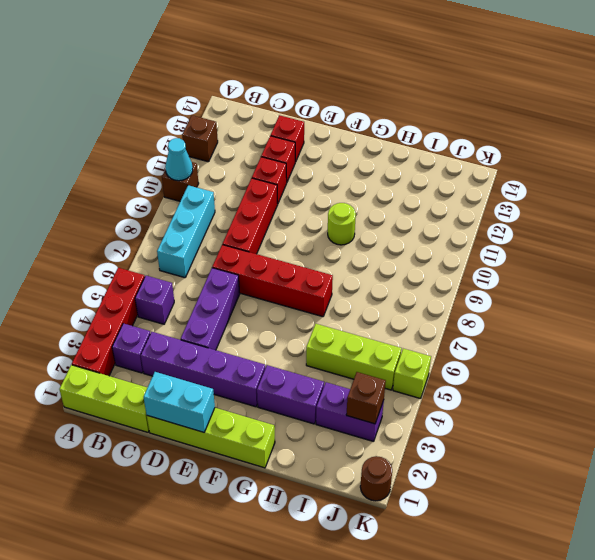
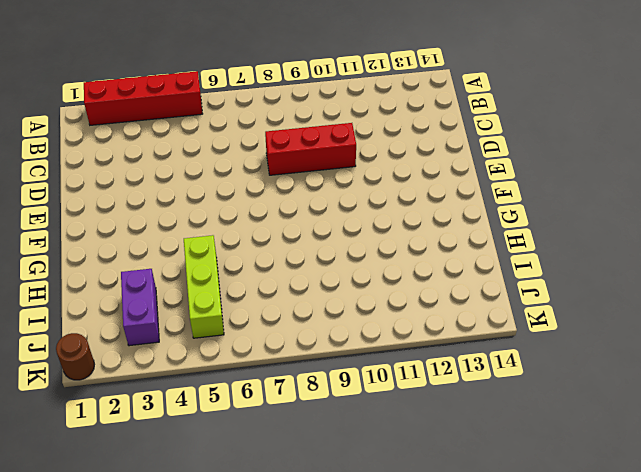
none -> lime 1x3 brick [59,365,149,432]
none -> brown 1x1 brick [162,162,199,201]
none -> brown 1x1 brick [182,115,218,162]

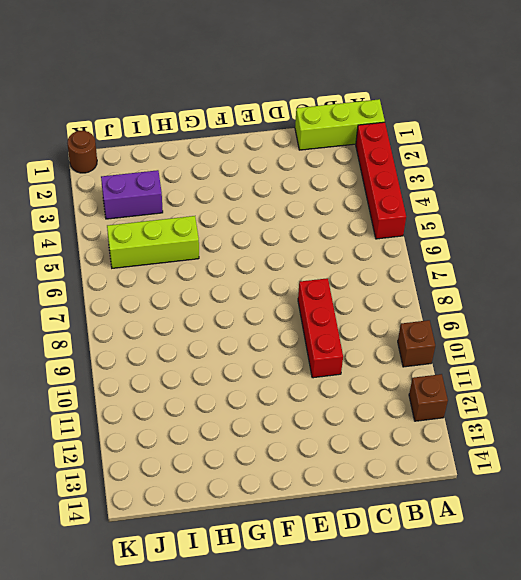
none -> purple 1x1 brick [112,323,150,373]
none -> purple 1x1 brick [135,276,174,324]
none -> cyan 1x3 brick [157,185,215,278]

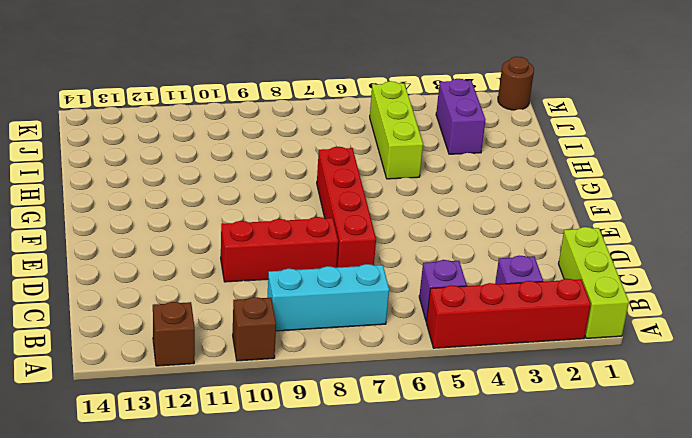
none -> purple 1x4 brick [141,332,265,407]
none -> lime 1x4 brick [147,408,275,468]
none -> purple 1x3 brick [181,268,240,350]

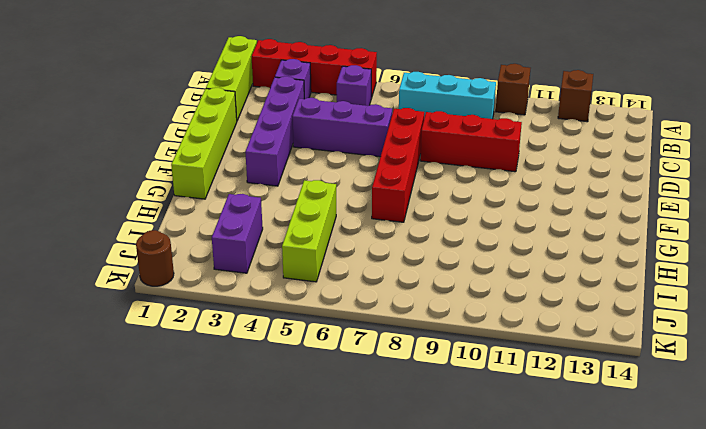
none -> red 1x1 brick [252,157,287,204]
none -> red 1x1 brick [261,136,295,182]
none -> red 1x1 brick [271,115,304,162]

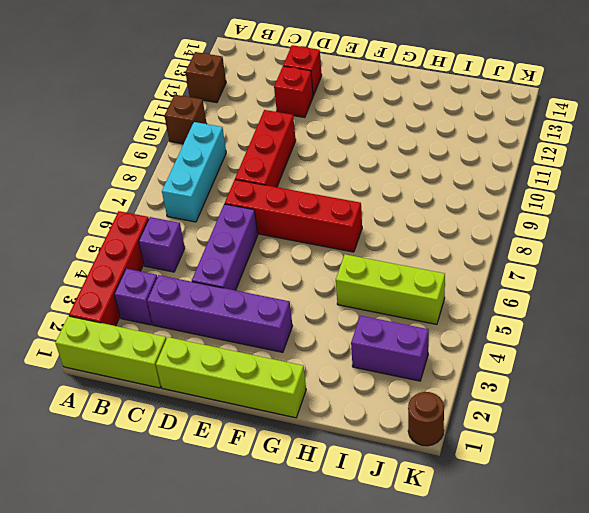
none -> red 1x1 brick [252,157,287,204]
none -> purple 1x2 brick [257,365,324,424]
none -> lime 1x1 round brick [328,203,356,245]

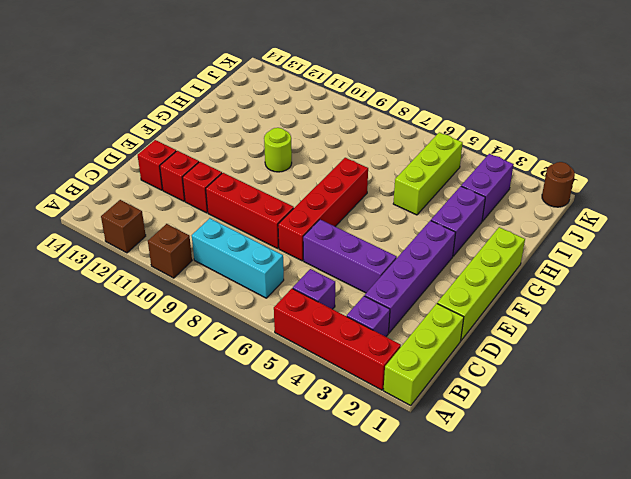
none -> lime 1x1 brick [393,349,431,399]
none -> cyan 1x1 cone [165,138,193,181]
none -> cyan 1x2 brick [144,372,215,432]

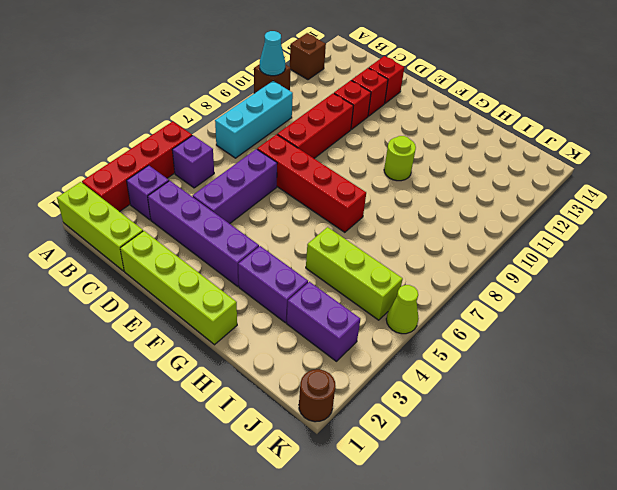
lime 1x1 cone [386,285,419,334] -> lime 1x1 brick [393,349,431,399]
none -> cyan 1x2 brick [144,372,215,432]
none -> brown 1x1 brick [346,372,386,424]

